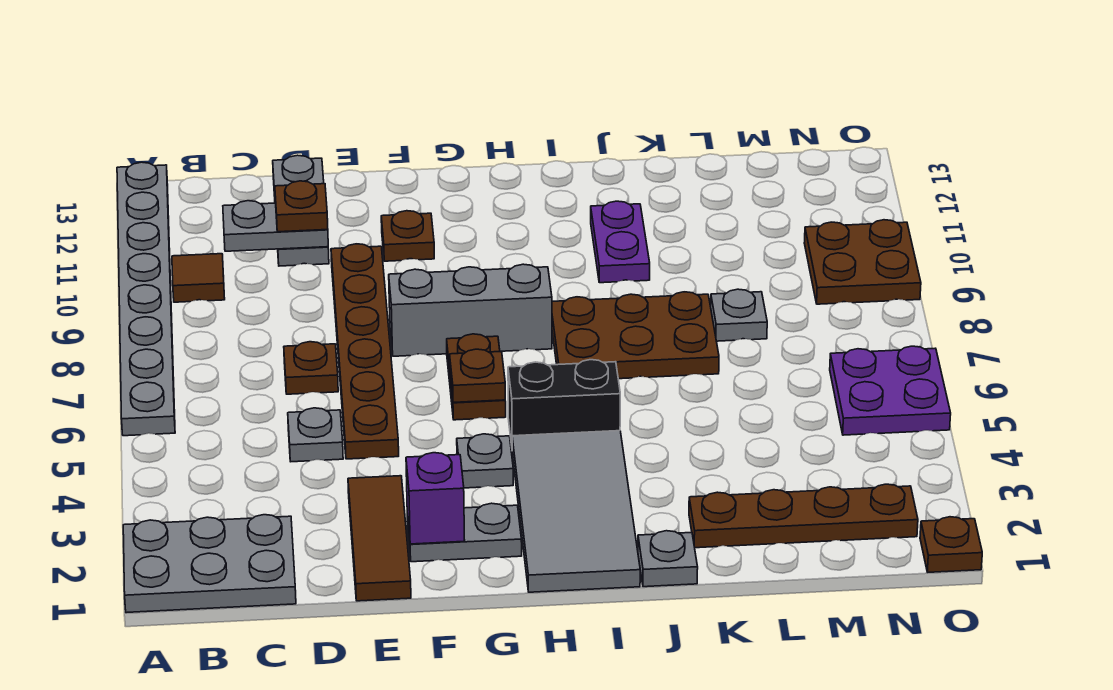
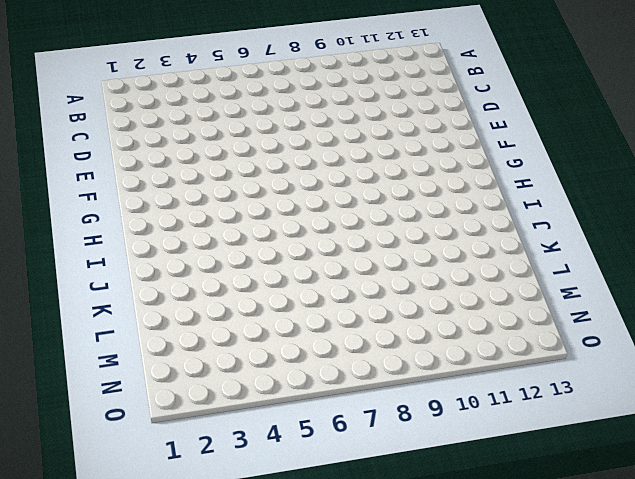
none -> grey 2x3 plate [123,515,296,613]
none -> grey 1x8 plate [117,162,175,436]
none -> brown 1x1 tile [172,254,225,302]

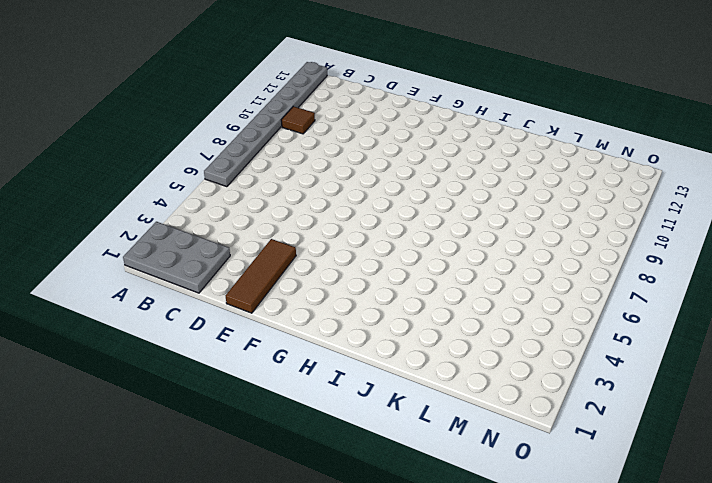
none -> grey 1x1 plate [288,408,343,462]
none -> brown 1x1 plate [284,342,338,394]
none -> grey 1x3 plate [273,155,329,266]

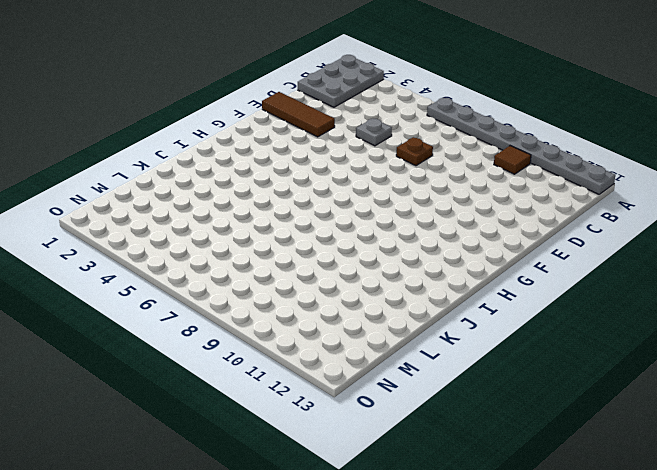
none -> grey 1x3 plate [273,155,329,266]
none -> brown 1x6 plate [331,244,399,459]
none -> grey 1x2 plate [407,503,522,562]

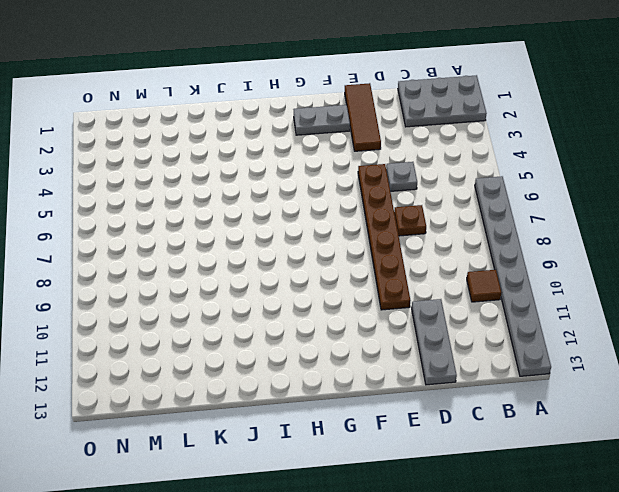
none -> grey 1x3 brick [389,264,552,356]
none -> brown 1x1 plate [381,211,434,261]
none -> grey 1x1 plate [457,434,513,488]

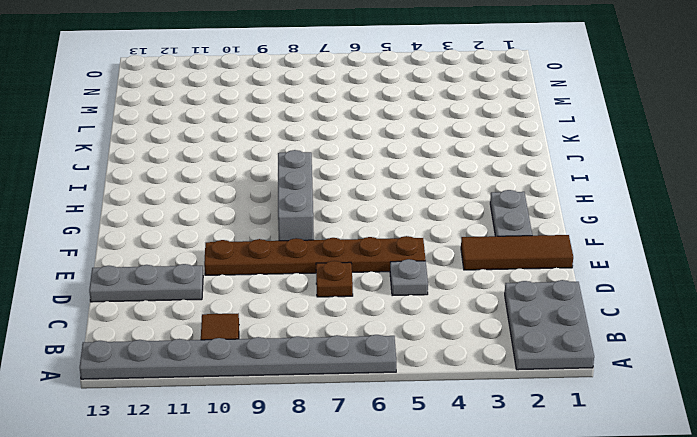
none -> brown 1x1 plate [381,211,434,261]
none -> grey 1x1 plate [457,434,513,488]
none -> brown 1x2 plate [447,334,506,420]

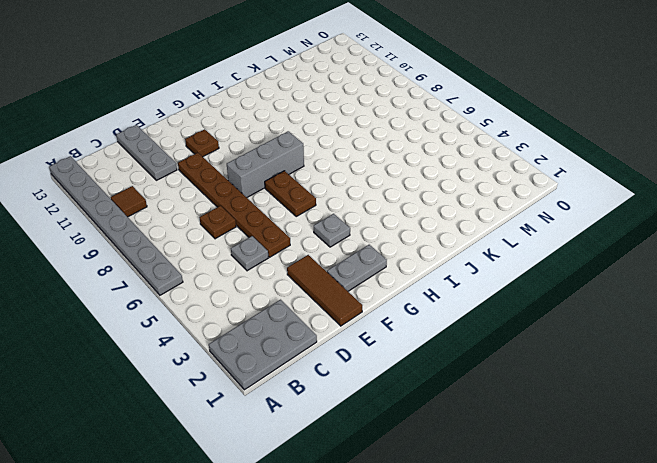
none -> grey 2x4 tile [512,431,640,592]
none -> black 1x2 brick [508,360,620,445]
none -> brown 2x3 plate [552,292,719,379]

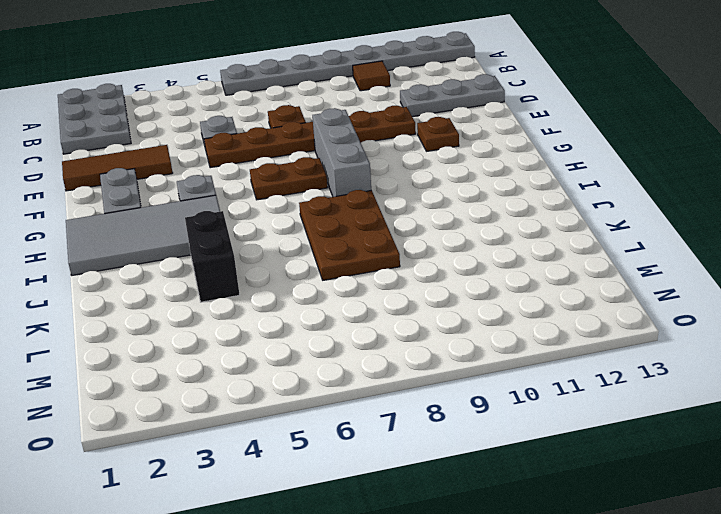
black 1x2 brick [185,211,240,302] -> black 1x2 brick moved to [508,360,620,445]
none -> grey 1x1 plate [638,531,698,587]
none -> purple 1x2 plate [591,201,650,283]
none -> brown 1x4 plate [689,484,918,548]

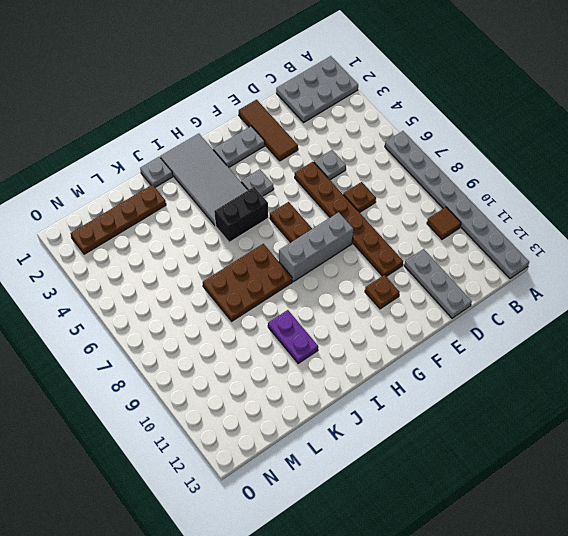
none -> grey 1x1 plate [711,289,767,341]
none -> purple 2x2 plate [830,346,951,435]
none -> brown 2x2 plate [804,220,921,304]

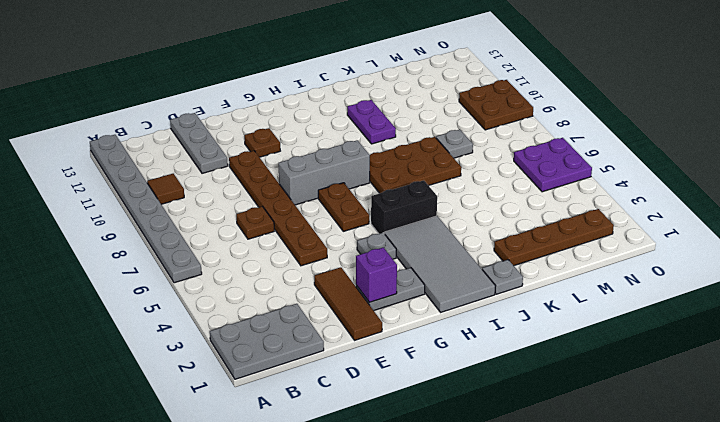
none -> grey 1x1 plate [288,408,343,462]
none -> brown 1x1 plate [920,517,982,572]
none -> grey 1x2 plate [223,201,328,251]

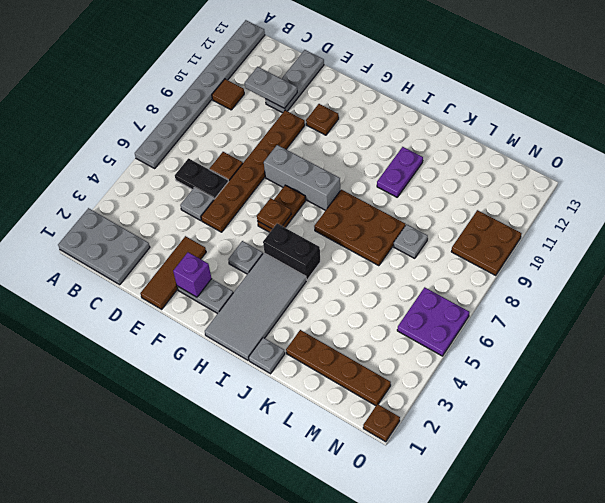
black 1x2 plate [175,158,229,199] -> none
none -> brown 1x1 plate [275,181,328,232]

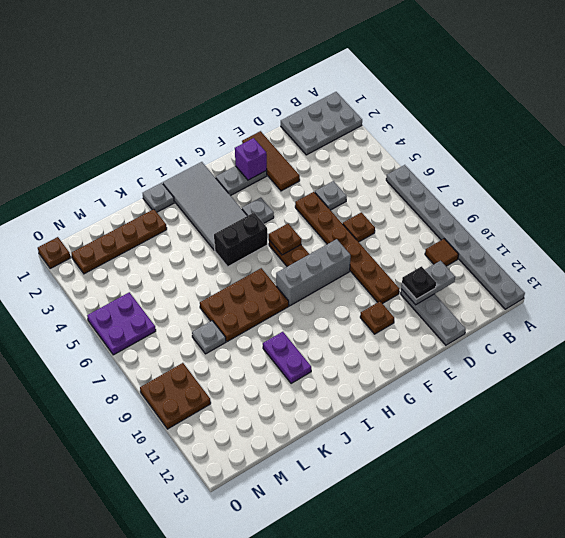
black 1x1 plate [402,266,436,299] -> brown 1x1 plate [275,181,328,232]

